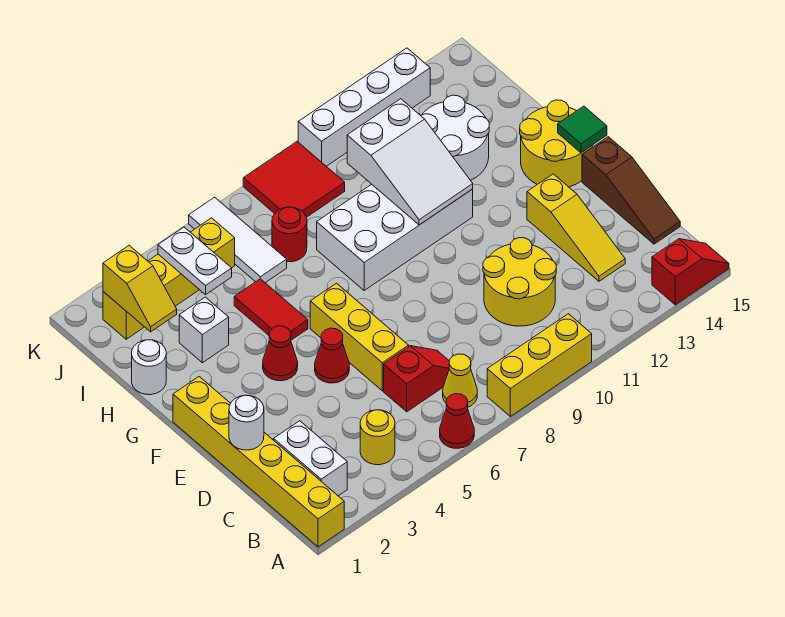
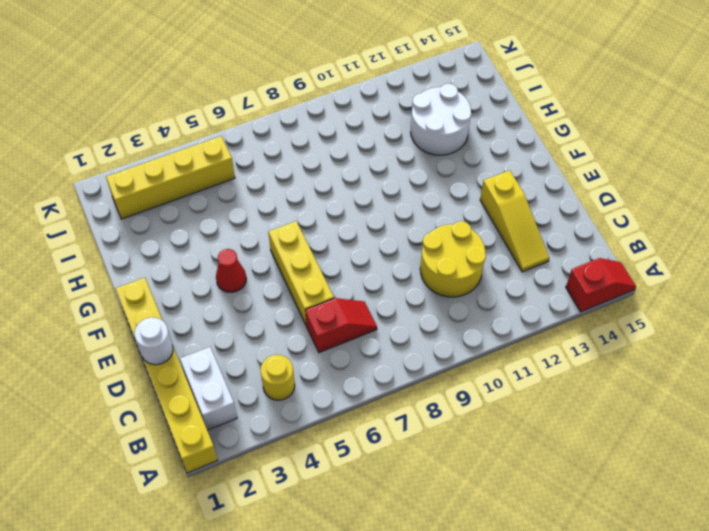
none -> red 1x1 cone [440,394,474,448]
none -> yellow 1x3 brick [487,314,592,416]
none -> yellow 1x1 cone [443,354,477,407]
none -> brown 1x3 slope [582,137,680,244]

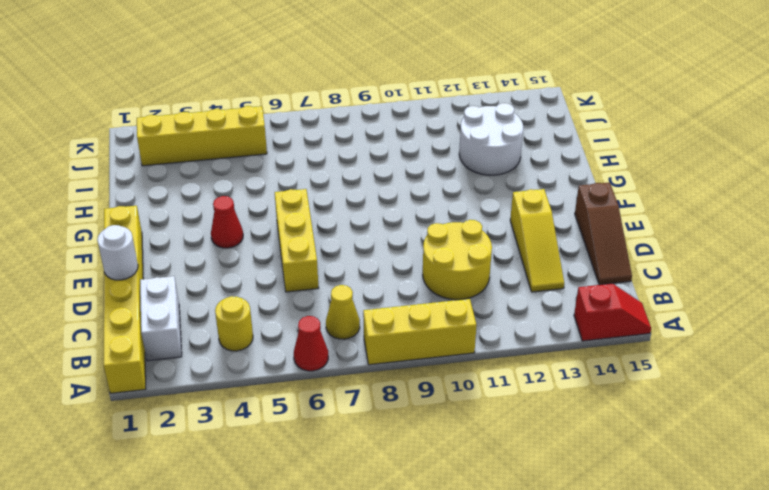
none -> red 1x2 slope [384,346,449,412]
none -> red 1x1 cone [315,328,349,383]
none -> yellow 2x2 round brick [520,100,592,187]
none -> red 1x2 tile [234,279,308,340]

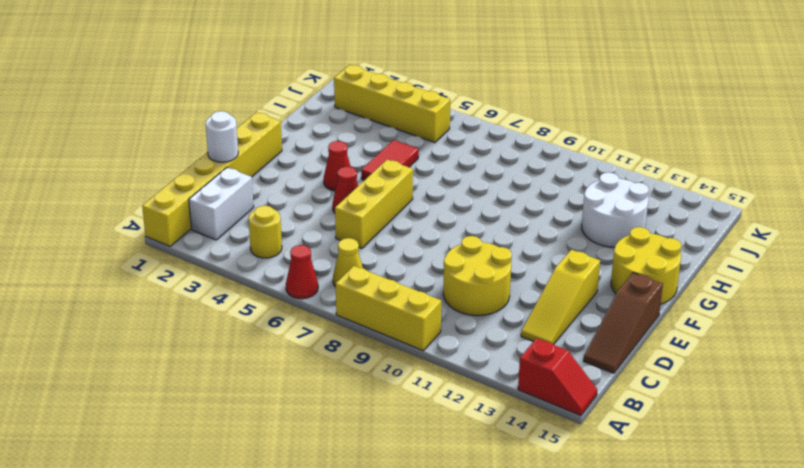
none -> red 1x2 slope [384,346,449,412]
none -> white 2x4 brick [317,184,473,290]
none -> white 1x1 round brick [132,340,166,395]
none -> white 1x1 brick [179,297,229,363]

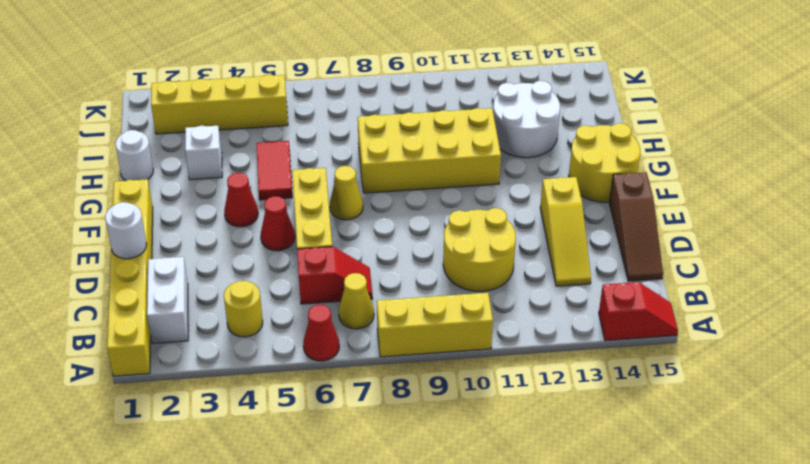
yellow 1x1 cone [330,166,363,220] -> none
yellow 2x4 brick [358,108,501,193] -> white 2x4 brick [317,184,473,290]
none -> white 1x3 tile [189,197,287,283]
none -> red 1x1 round brick [272,207,307,262]
none -> red 2x2 tile [243,142,345,217]
none -> white 1x4 brick [298,48,430,166]

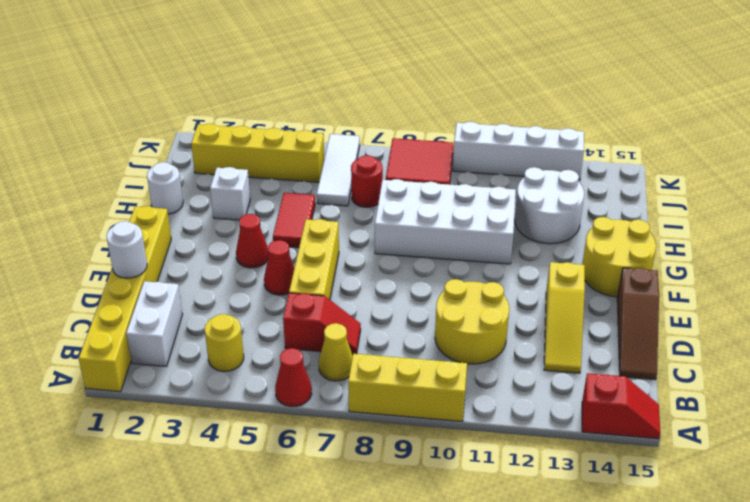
none -> green 1x1 tile [558,106,607,153]
none -> white 2x3 slope [347,99,473,225]
none -> yellow 1x2 slope [103,246,177,332]
none -> white 1x2 plate [158,227,232,295]

